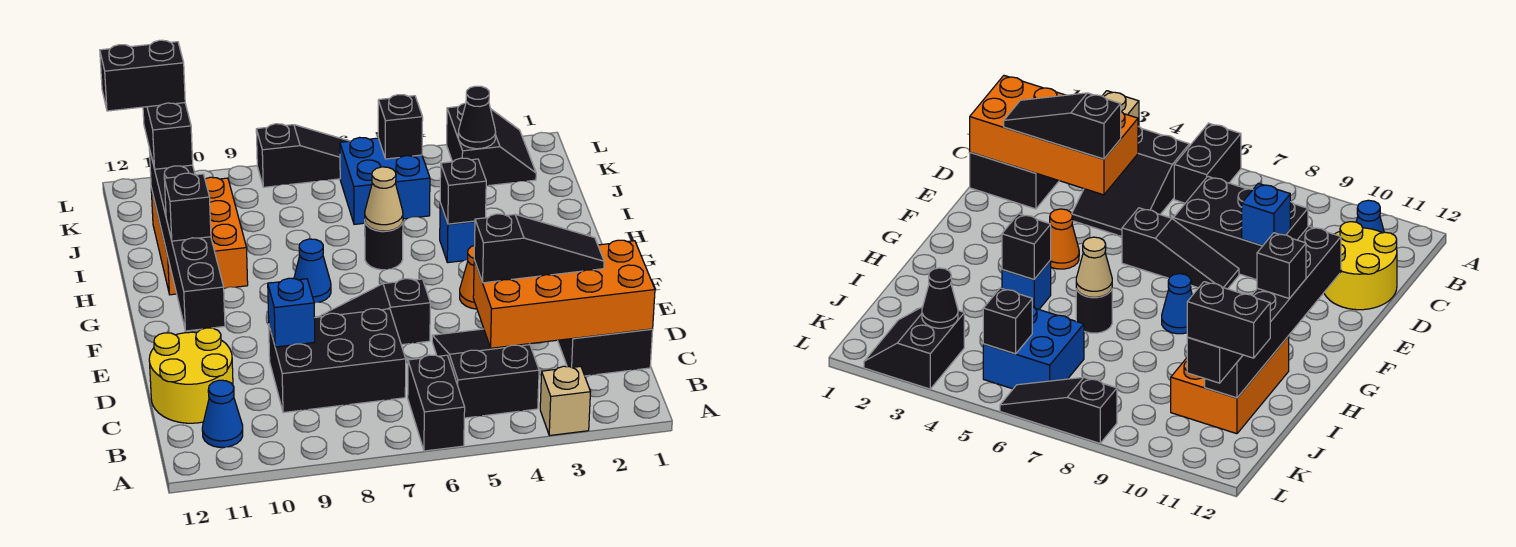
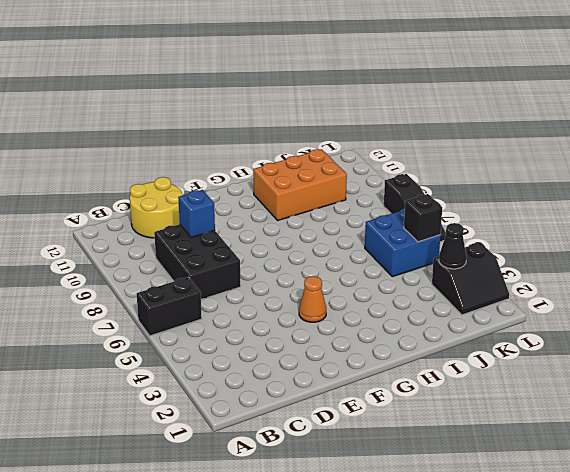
none -> tan 1x1 brick [540,366,590,436]
none -> black 2x3 slope [432,329,539,418]
none -> blue 1x1 cone [202,380,243,447]

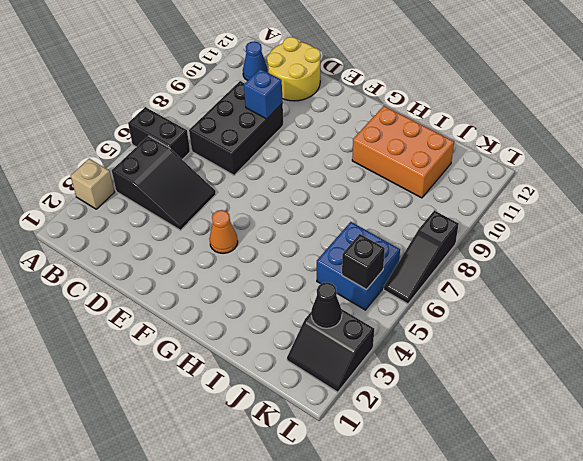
none -> black 2x2 brick [558,329,653,376]
none -> black 1x3 slope [319,279,430,345]
none -> blue 1x1 cone [294,239,331,303]

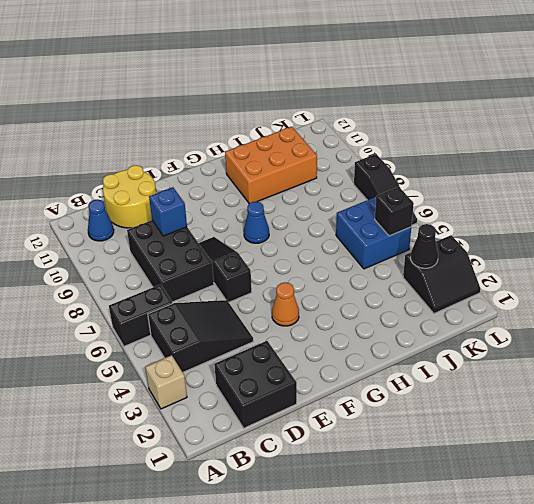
none -> blue 1x1 brick [440,203,475,263]
none -> black 1x1 round brick [365,222,403,270]
none -> orange 2x4 brick [473,240,655,348]

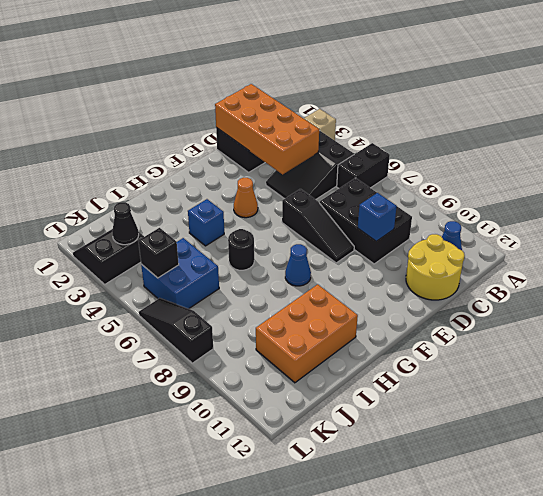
none -> black 1x6 brick [149,149,225,331]
none -> black 1x1 brick [440,158,486,224]
none -> tan 1x1 cone [365,167,403,231]

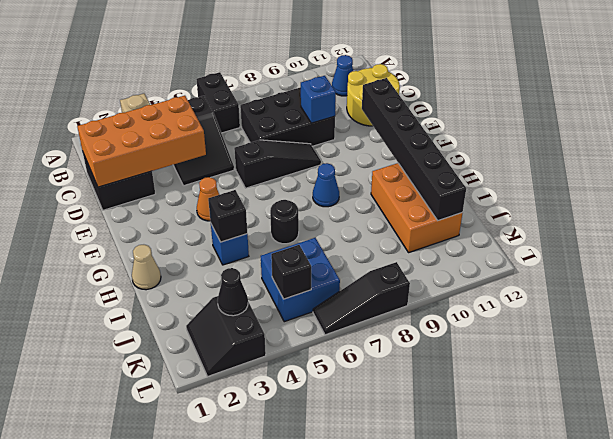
tan 1x1 cone [132,245,161,290] -> tan 1x1 cone moved to [365,167,403,231]
none -> black 1x3 slope [474,214,604,283]
none -> black 1x1 brick [164,173,211,241]
none -> black 1x2 brick [143,103,193,169]

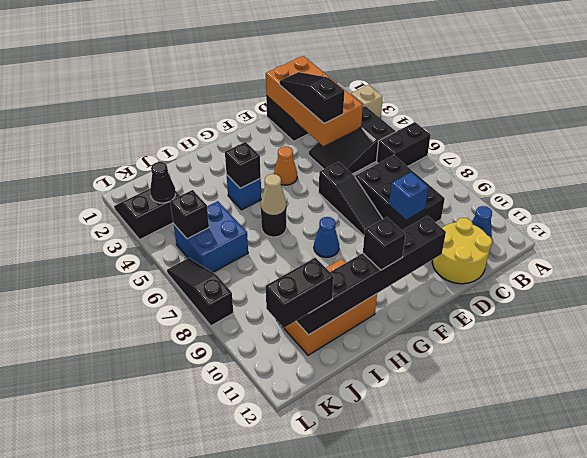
none -> black 1x2 brick [100,40,185,111]

